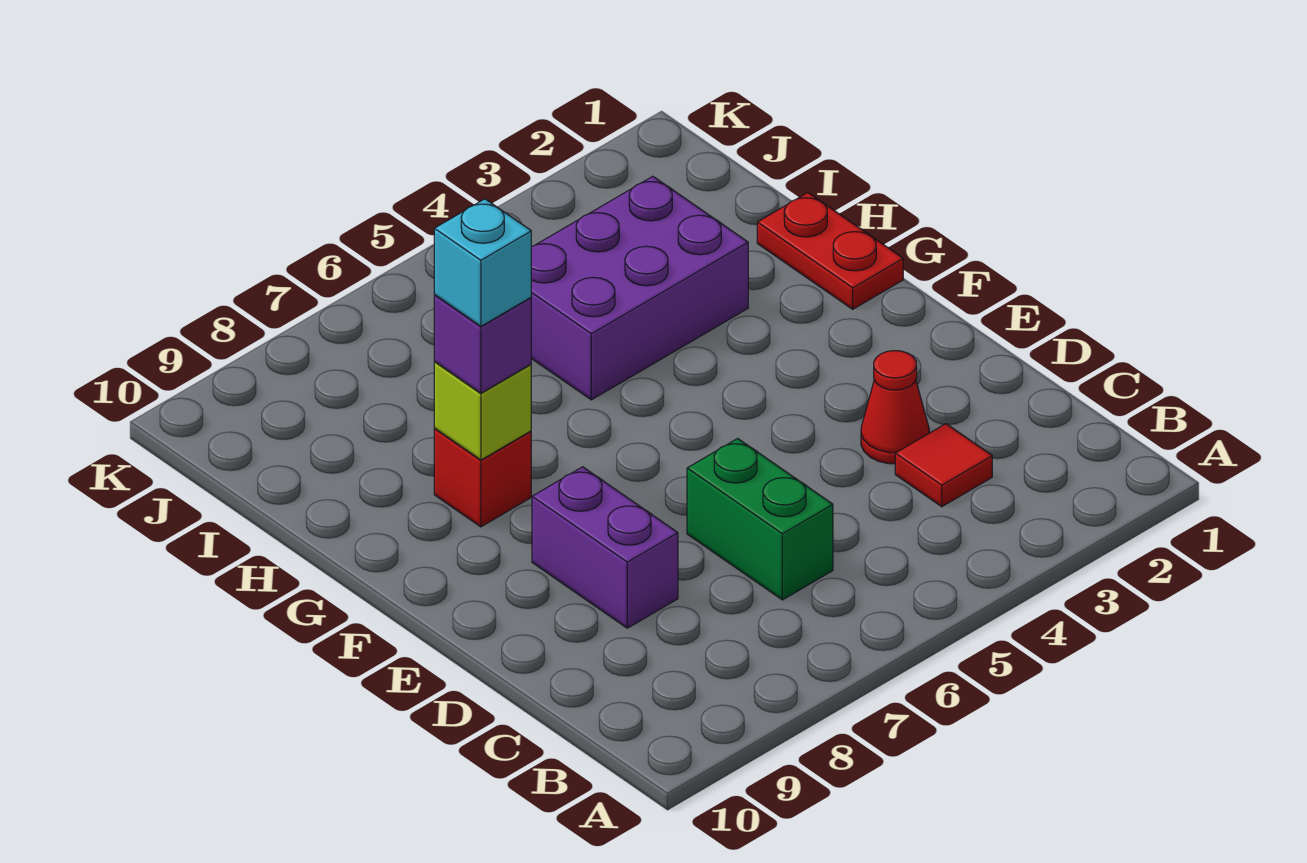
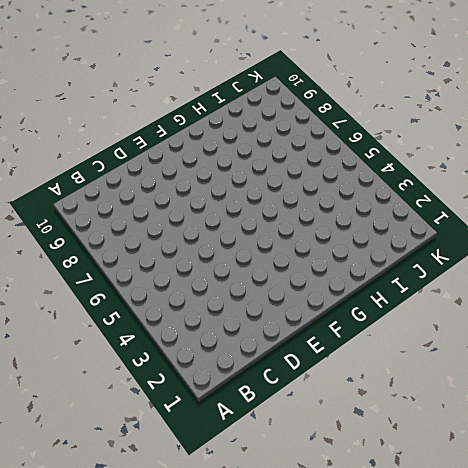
none -> red 1x1 tile [895,424,992,507]
none -> green 1x2 brick [687,439,833,600]

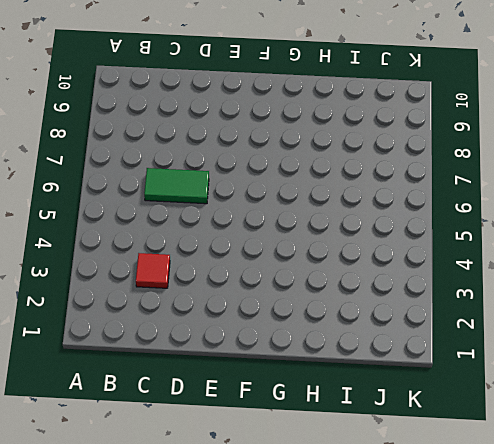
green 1x2 tile [144,168,209,204] -> green 1x2 brick [687,439,833,600]
none -> red 1x1 cone [861,351,929,464]
none -> purple 1x2 brick [532,467,678,628]

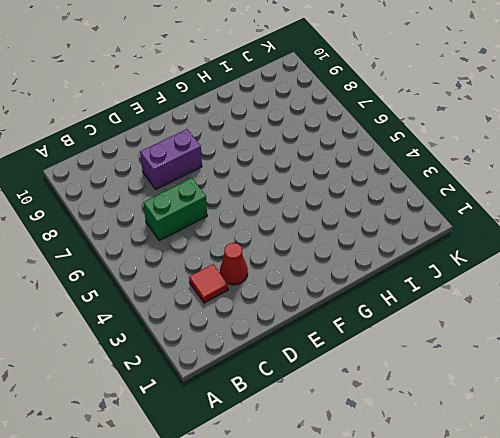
none -> red 1x2 plate [757,193,903,309]
none -> red 1x1 brick [434,429,531,527]

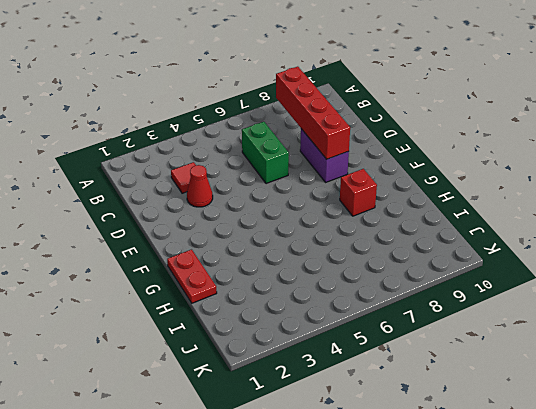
red 1x4 brick [276,67,350,159] -> none
none -> purple 2x3 brick [531,176,748,400]
none -> lime 1x1 brick [434,362,531,460]

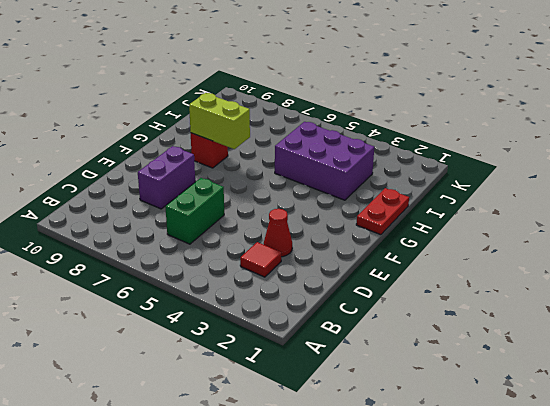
lime 1x2 brick [189,93,250,149] -> lime 1x1 brick [434,362,531,460]
none -> purple 1x1 brick [434,295,531,393]
none -> cyan 1x1 brick [434,199,531,326]

